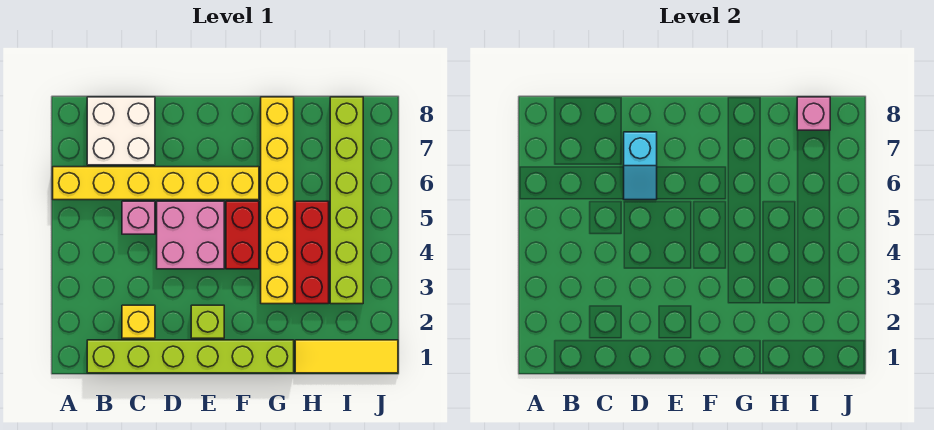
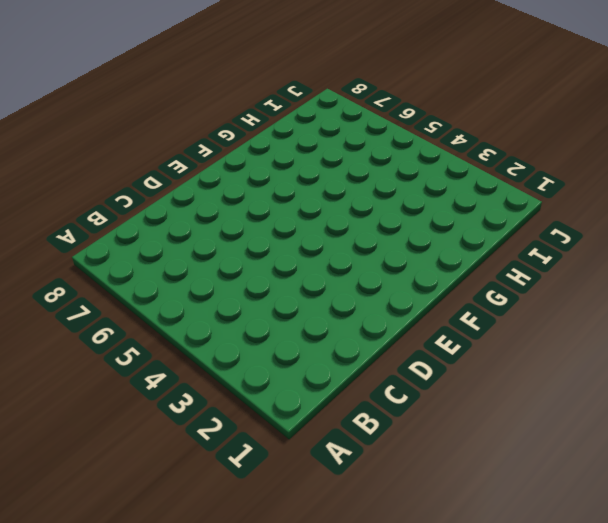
none -> yellow 1x6 brick [53,167,259,200]
none -> lime 1x6 brick [87,340,294,373]
none -> white 2x2 brick [87,97,155,165]

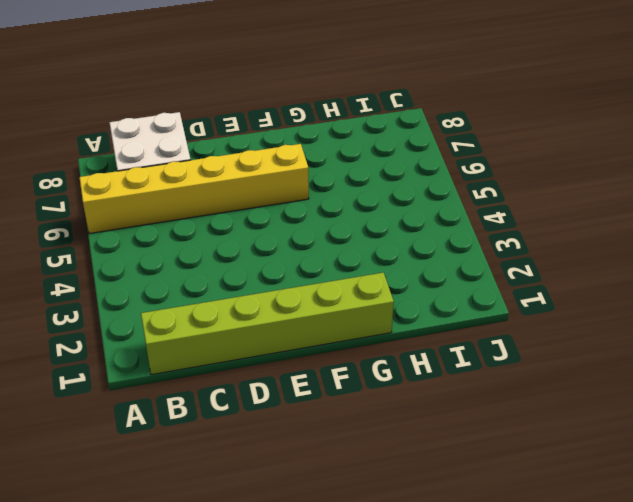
none -> yellow 1x1 brick [122,305,155,338]
none -> pink 1x1 brick [122,201,155,234]
none -> pink 2x2 brick [157,201,224,269]

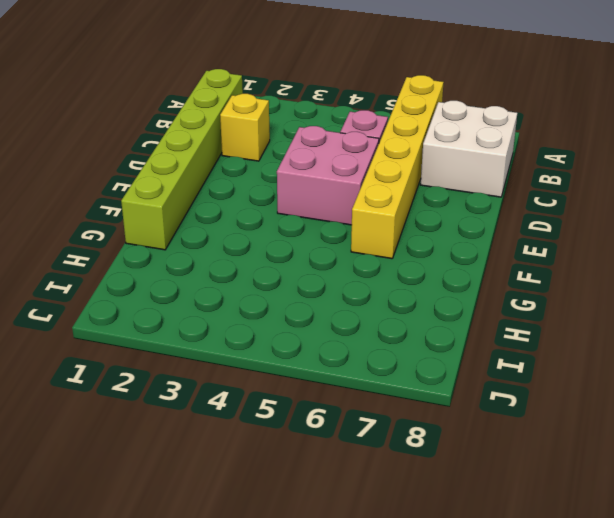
none -> lime 1x1 brick [191,305,224,338]
none -> red 1x2 brick [226,201,259,269]
none -> yellow 1x6 brick [261,97,294,304]

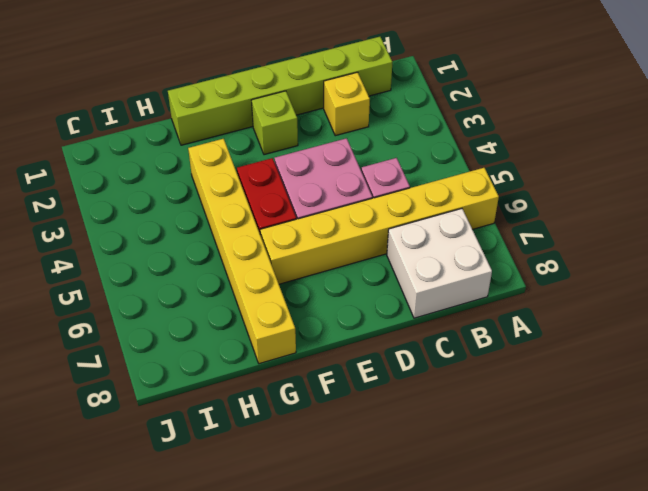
none -> yellow 1x3 tile [295,340,398,373]
none -> red 1x3 brick [295,201,329,304]
none -> lime 1x6 brick [330,97,363,304]

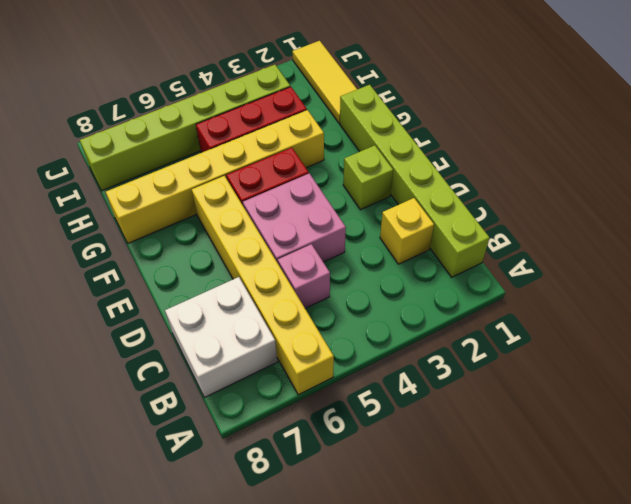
none -> cyan 1x2 slope [624,132,657,200]
none -> pink 1x1 brick [797,97,830,130]

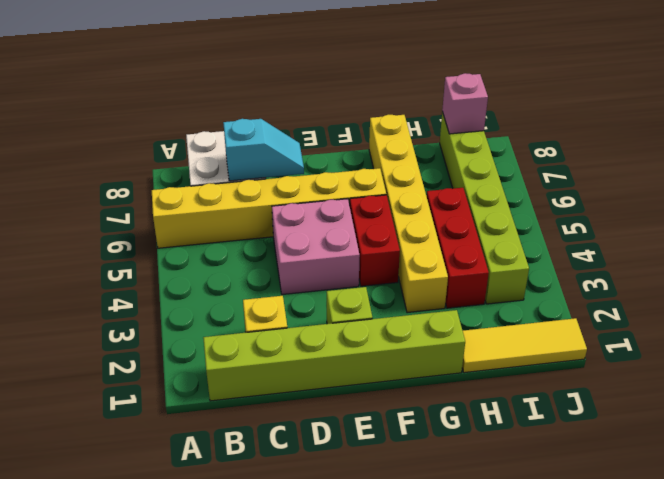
cyan 1x2 slope [223,119,304,181] -> cyan 1x2 slope turned to [624,132,657,200]
none -> pink 1x1 brick [122,201,155,234]

